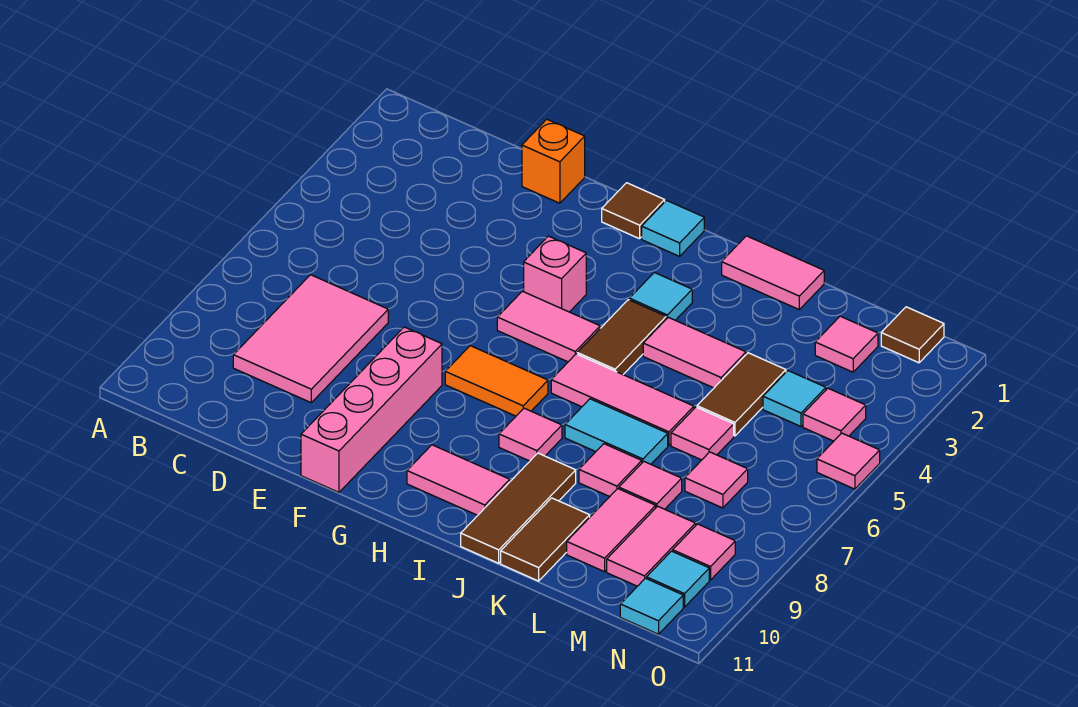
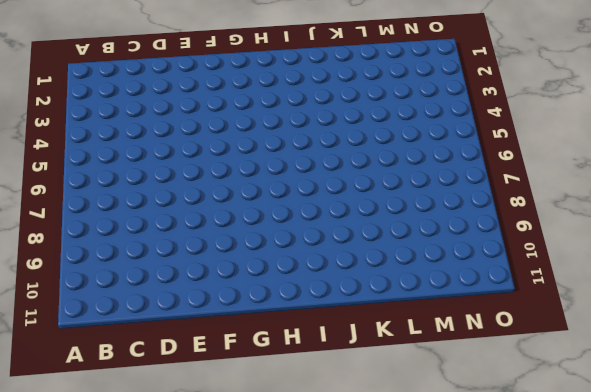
none -> pink 2x3 tile [233,275,388,403]
none -> orange 1x1 brick [522,119,585,203]
none -> pink 1x4 brick [301,327,442,492]
none -> brown 1x1 tile [602,183,665,239]

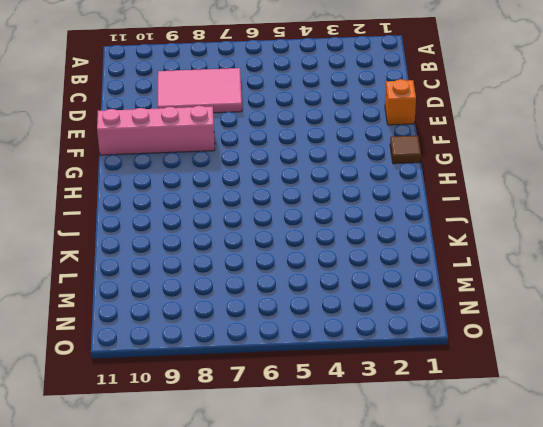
none -> pink 1x1 brick [524,236,586,312]
none -> pink 1x2 tile [497,291,600,362]
none -> orange 1x2 tile [445,346,548,416]
none -> cyan 1x1 tile [642,201,704,256]

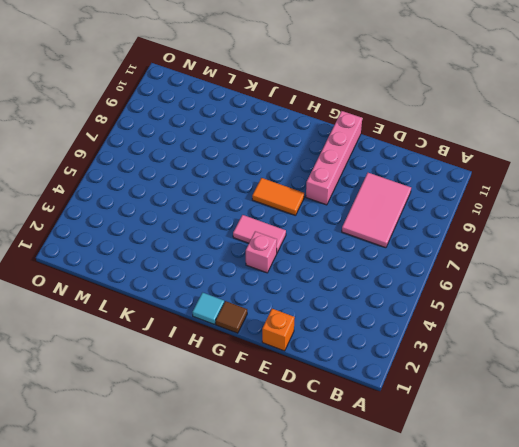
none -> pink 1x2 tile [407,445,510,515]
none -> cyan 1x1 tile [629,272,692,320]
none -> brown 1x2 tile [577,300,666,374]
none -> pink 1x3 tile [551,354,694,445]

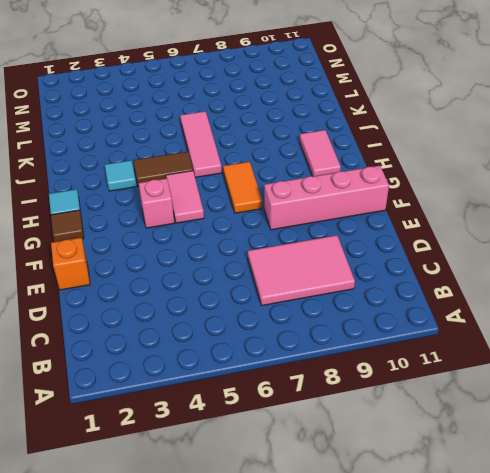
none -> pink 1x1 tile [499,408,562,461]
none -> pink 1x2 tile [722,236,824,309]
none -> pink 1x2 tile [643,317,746,388]
none -> cyan 1x2 tile [565,399,668,464]

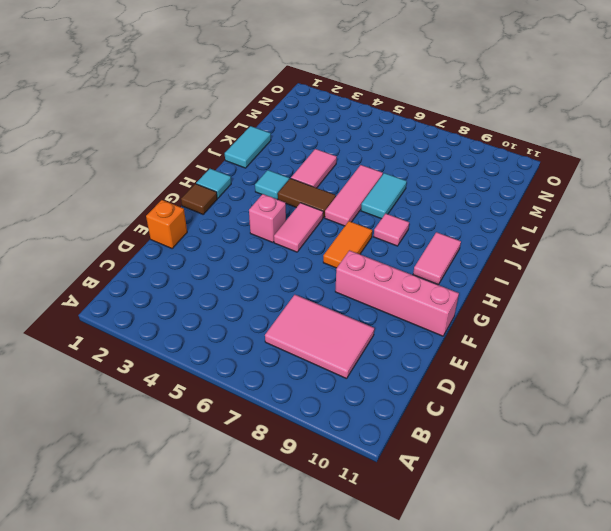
cyan 1x2 tile [225,126,271,168] -> pink 1x2 tile [722,236,824,309]
none -> brown 1x3 tile [461,453,576,563]
none -> pink 1x1 tile [579,444,642,497]
none -> brown 1x2 tile [501,498,590,581]
none -> brown 1x2 tile [697,353,786,436]

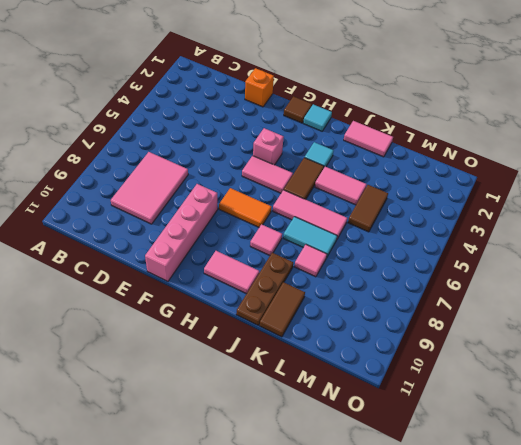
brown 1x3 plate [236,253,293,325] -> brown 1x3 tile [461,453,576,563]
none -> pink 1x1 tile [671,407,734,460]
none -> pink 1x1 tile [619,461,682,509]
none -> pink 1x2 tile [567,489,656,572]
none -> pink 1x1 tile [815,316,878,372]

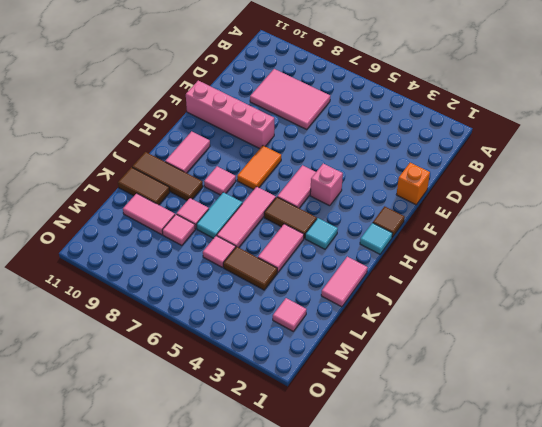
none -> cyan 1x1 tile [763,371,826,426]
none -> pink 1x1 tile [685,452,748,508]
none -> pink 1x2 tile [607,506,696,586]
none -> brown 1x1 tile [881,307,944,363]

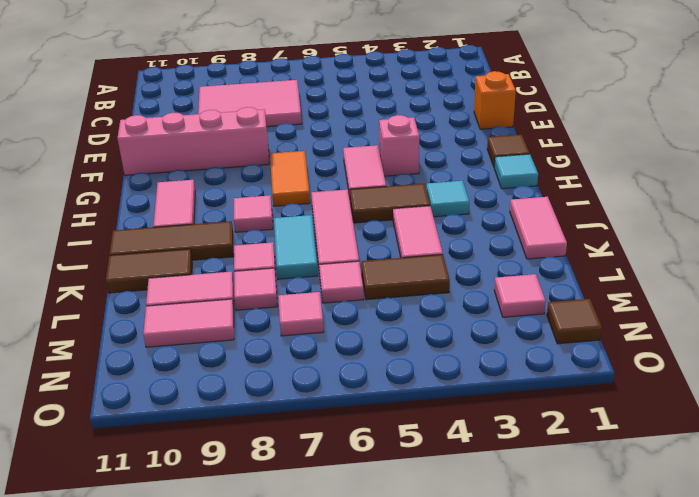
none -> cyan 1x1 tile [763,371,826,426]
none -> pink 1x1 tile [803,388,866,441]
none -> pink 1x1 tile [673,524,735,580]
none -> cyan 1x1 tile [647,551,709,607]

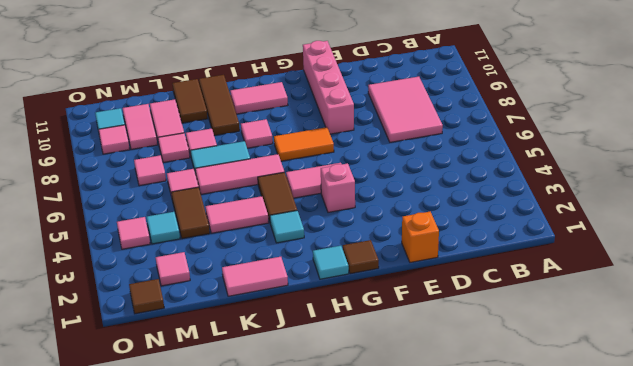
none -> cyan 1x1 tile [620,578,683,634]
none -> pink 1x1 tile [817,433,880,489]

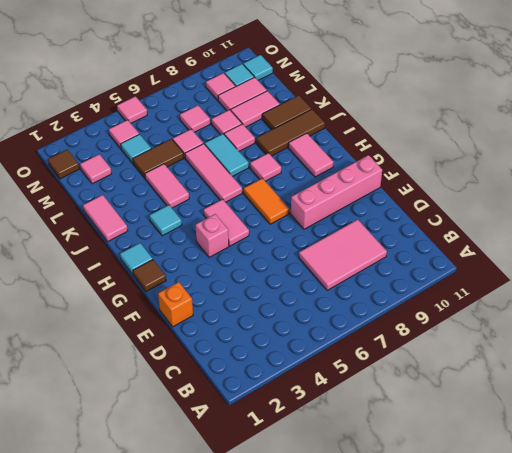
none -> brown 1x2 tile [577,300,666,374]

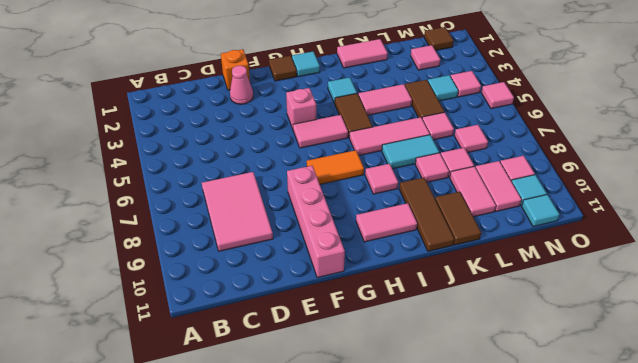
pink 1x1 cone [230,66,253,104] -> none

